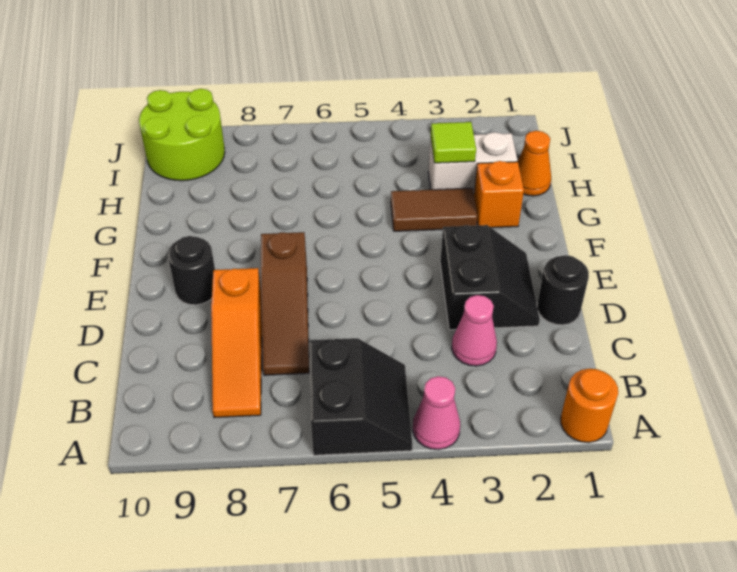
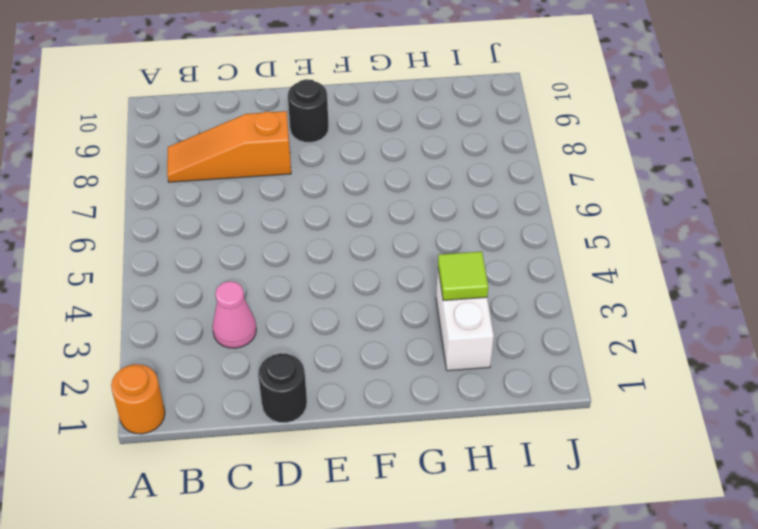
none -> pink 1x1 cone [413,376,460,450]
none -> black 2x2 slope [309,338,412,455]
none -> brown 1x3 slope [261,232,309,375]

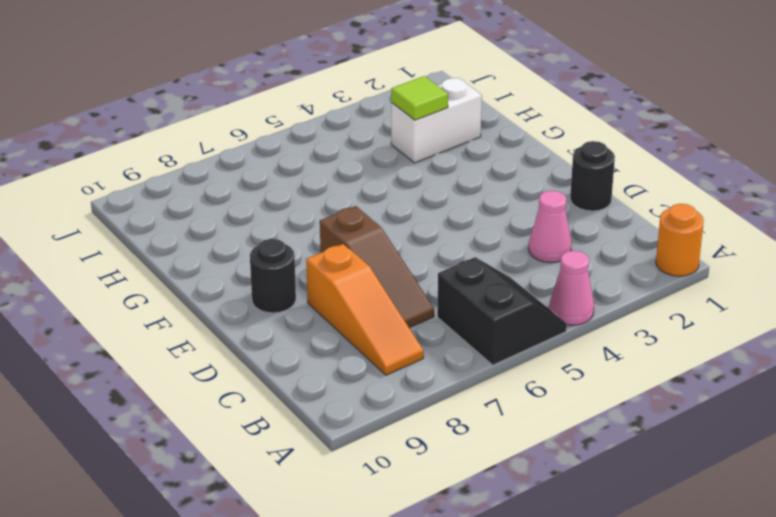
none -> black 2x2 slope [440,225,540,330]
none -> orange 1x1 brick [474,161,524,228]
none -> brown 1x2 tile [391,188,477,231]

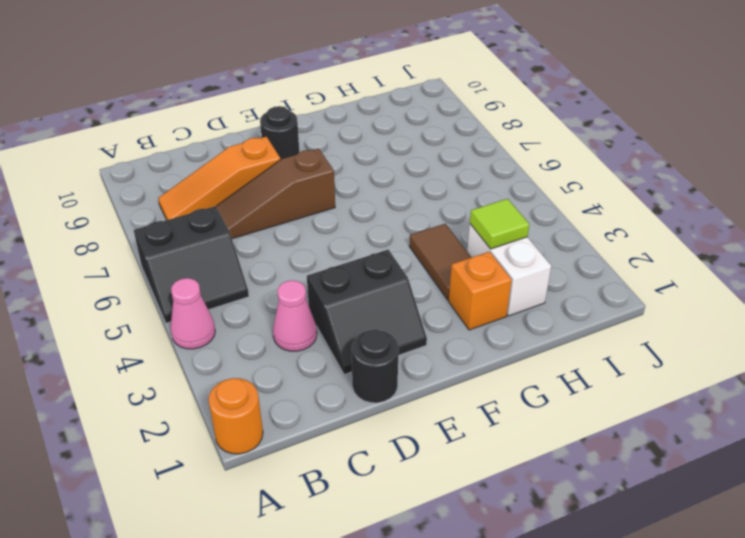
none -> orange 1x1 cone [518,131,551,196]
none -> lime 2x2 round brick [139,89,225,181]

